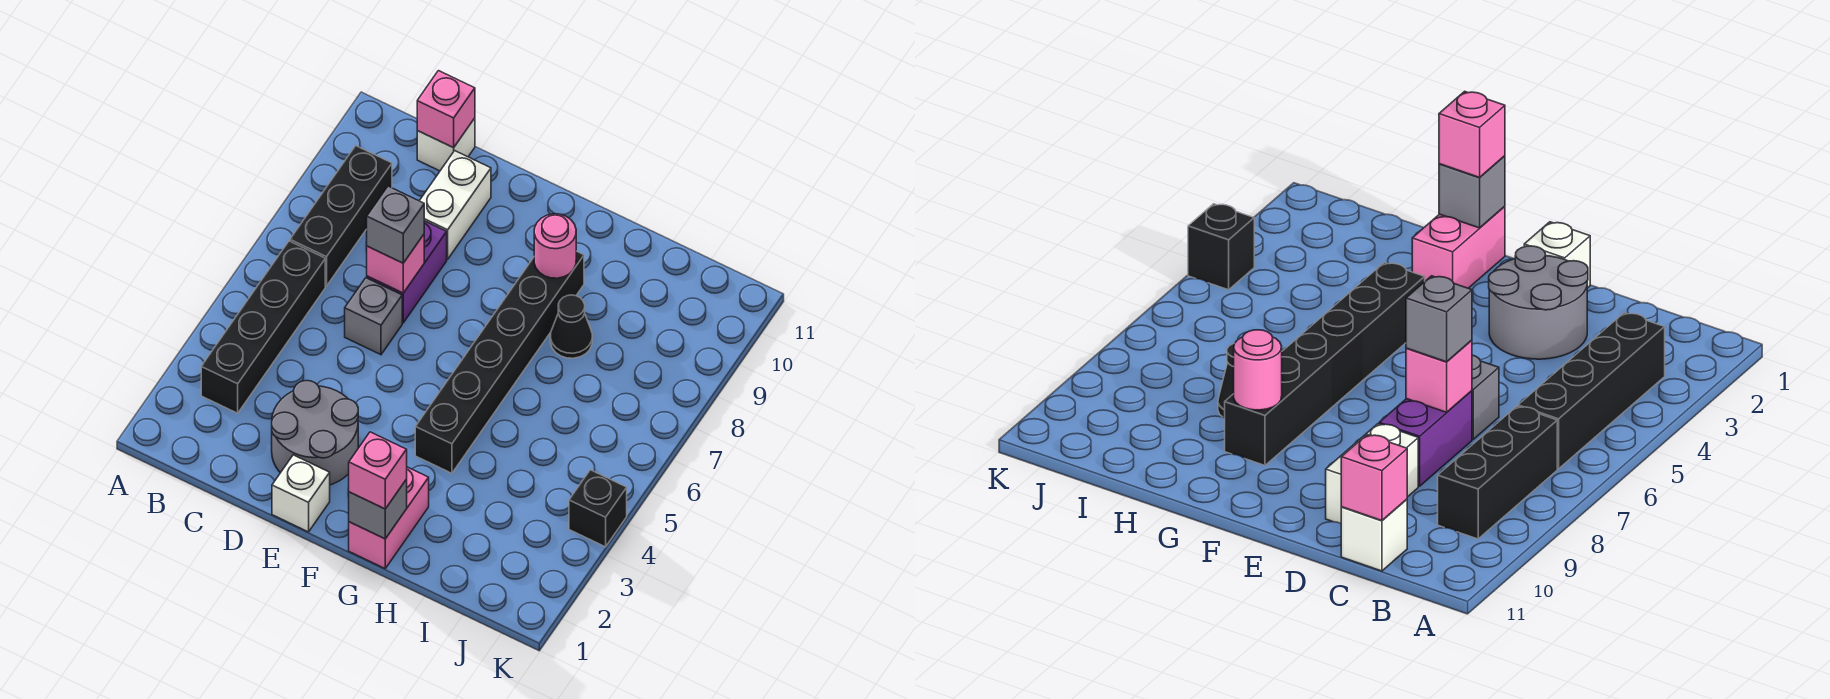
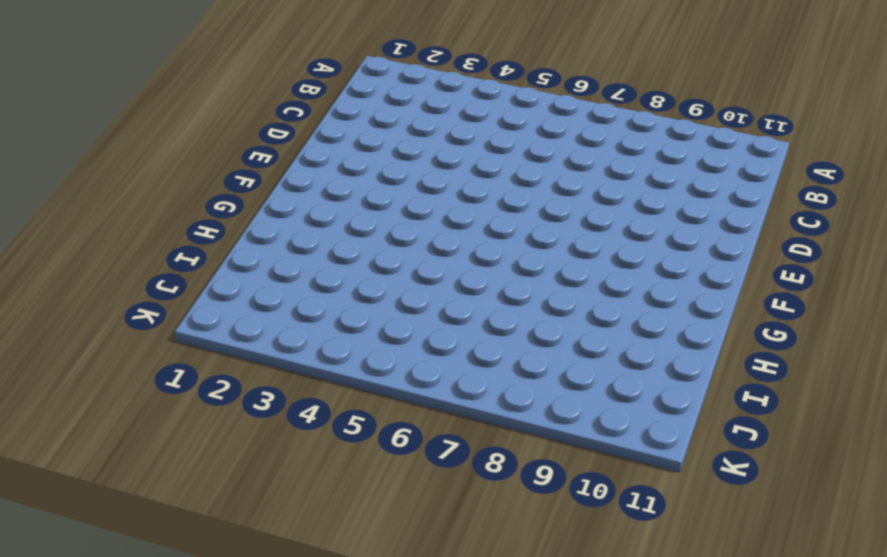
none -> black 1x4 brick [201,241,325,413]
none -> black 1x3 brick [290,146,392,286]
none -> white 1x1 brick [417,118,475,171]

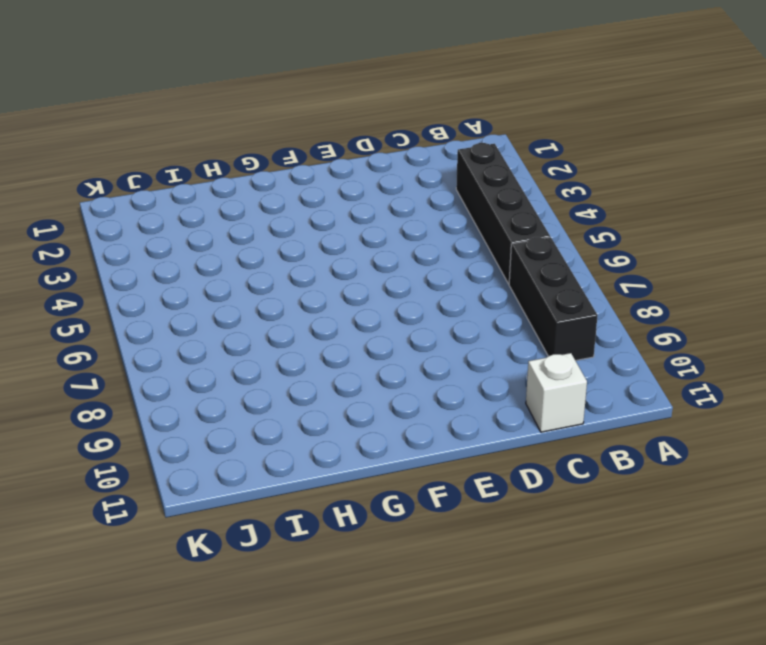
none -> grey 2x2 round brick [272,381,358,485]
none -> grey 1x1 brick [345,278,402,355]
none -> purple 1x2 brick [367,221,447,323]

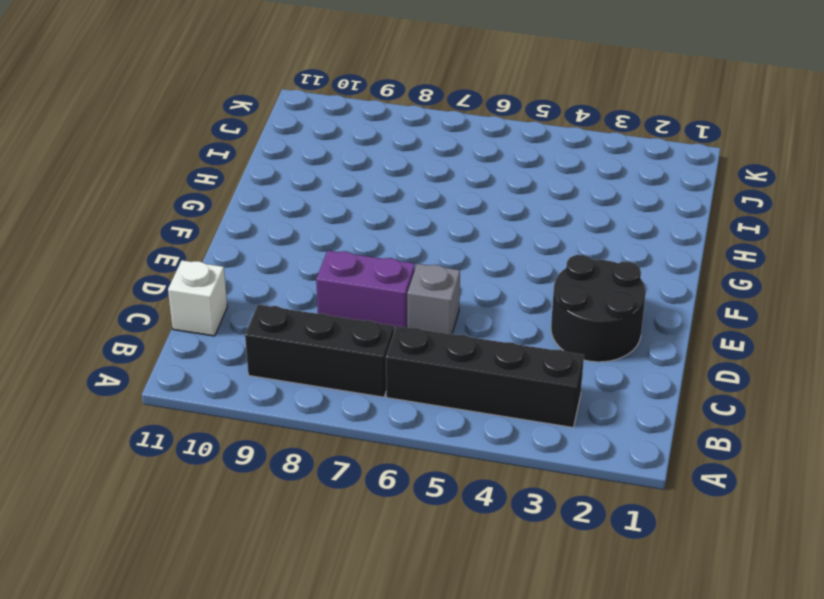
black 2x2 round brick [551,255,646,362] -> grey 2x2 round brick [272,381,358,485]
none -> white 1x2 brick [420,151,491,259]
none -> white 1x1 brick [272,455,330,532]
none -> pink 1x2 brick [349,467,429,568]

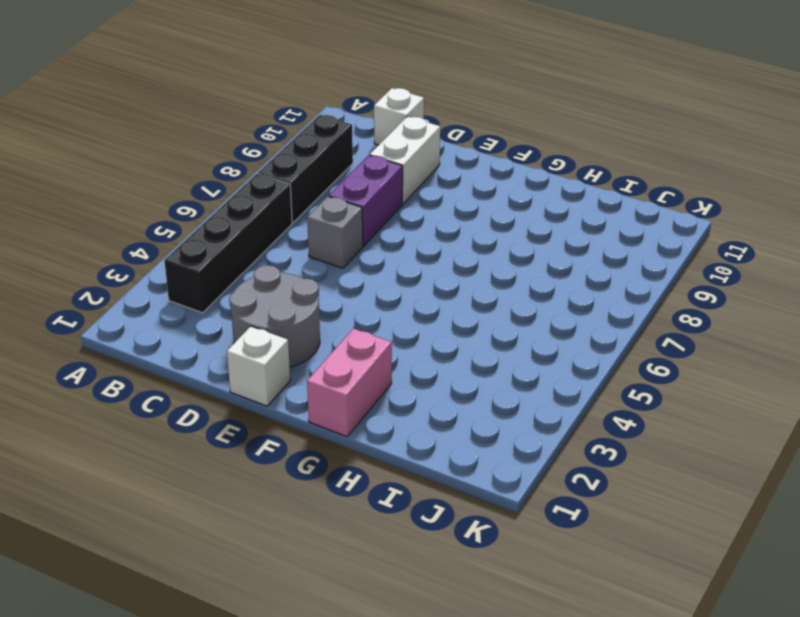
none -> black 1x6 brick [415,251,584,473]
none -> black 1x1 cone [550,295,592,358]
none -> black 1x1 brick [569,470,627,547]

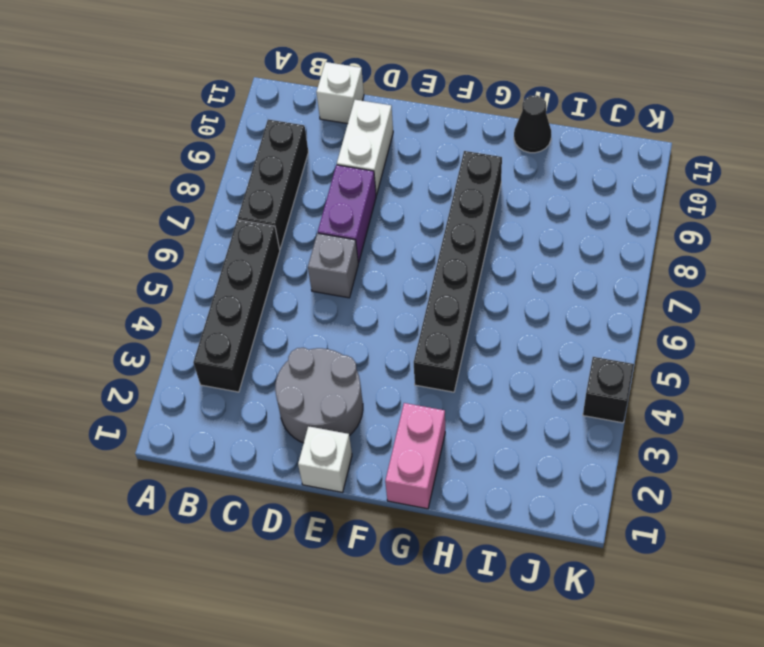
black 1x1 cone [514,95,551,153] -> black 1x1 cone moved to [550,295,592,358]
none -> pink 1x1 brick [417,71,475,148]
none -> pink 1x1 brick [367,235,424,293]
none -> grey 1x1 brick [349,479,407,539]

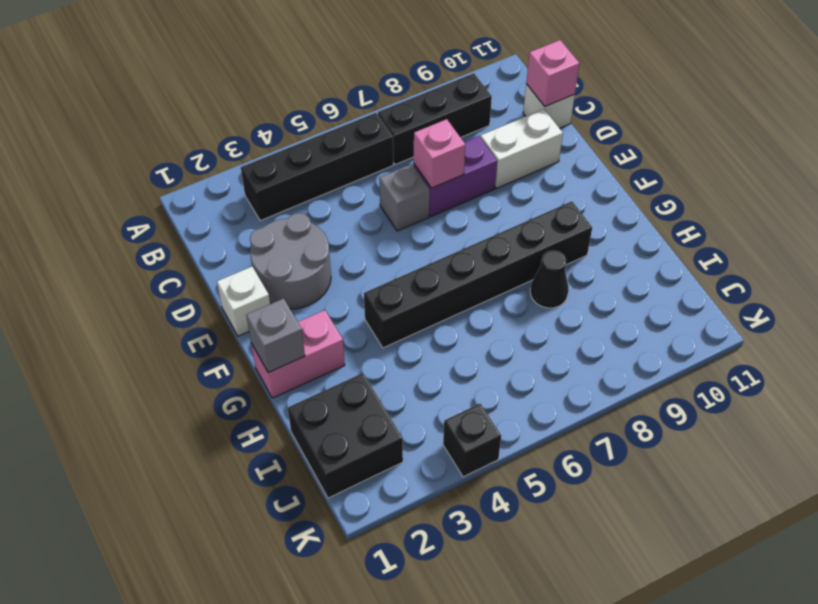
black 2x2 brick [288,373,403,498] -> none
none -> pink 1x1 round brick [534,214,576,278]
none -> grey 1x1 brick [367,186,424,263]
none -> pink 1x1 brick [349,432,407,509]

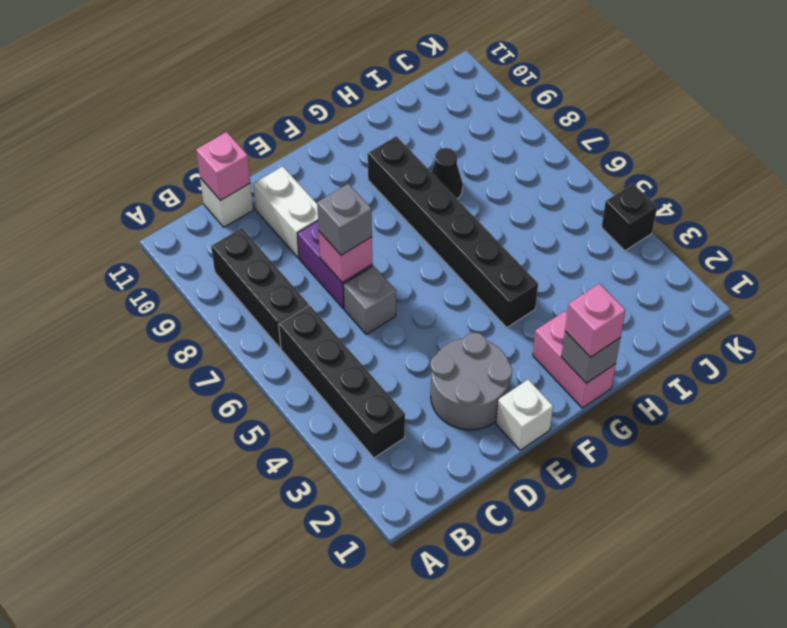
none -> pink 1x1 round brick [534,214,576,278]

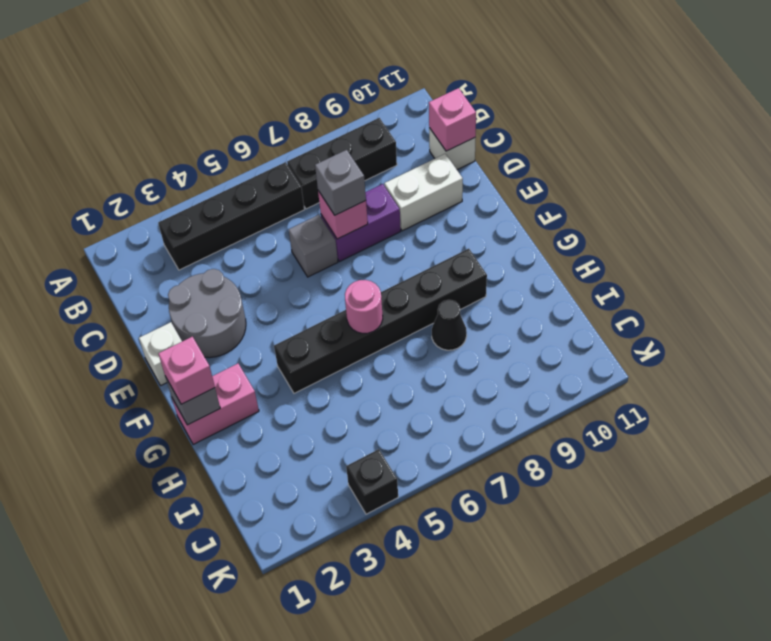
pink 1x1 round brick [345,280,383,333] -> pink 1x1 round brick moved to [534,214,576,278]

